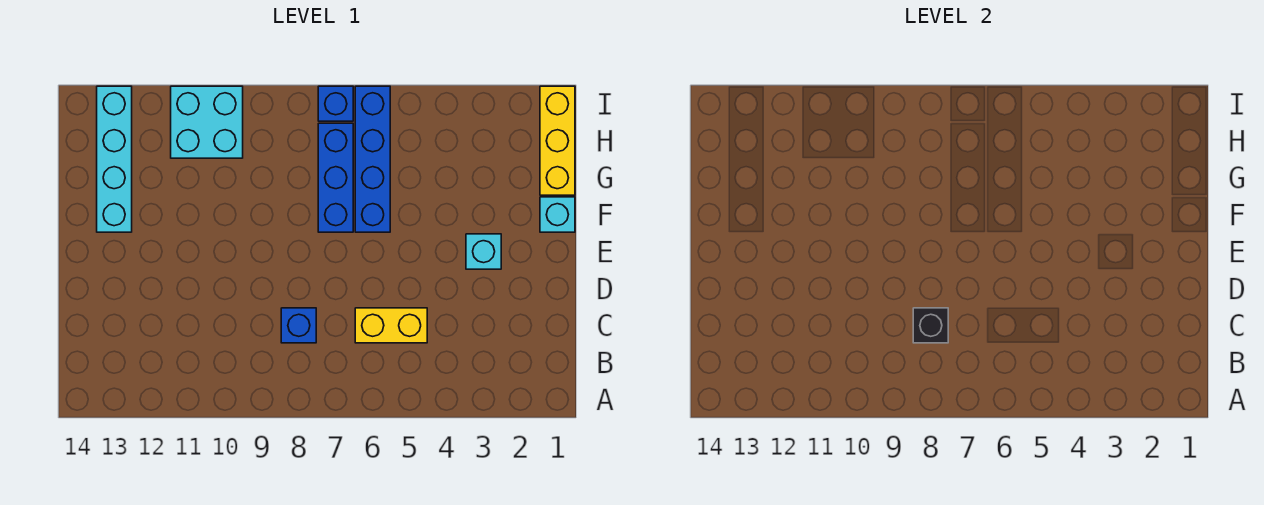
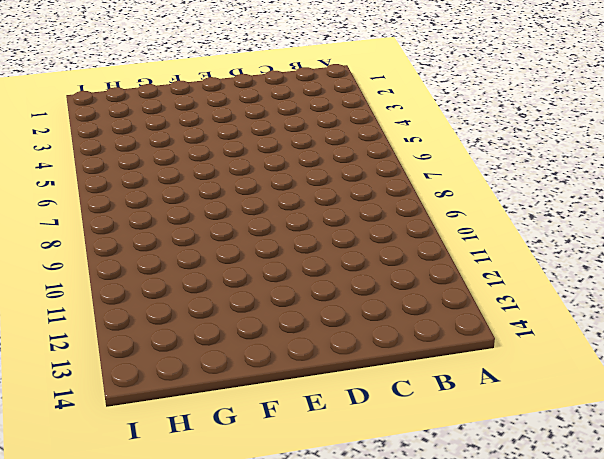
none -> yellow 1x2 brick [355,308,427,343]
none -> blue 1x1 brick [281,308,316,343]

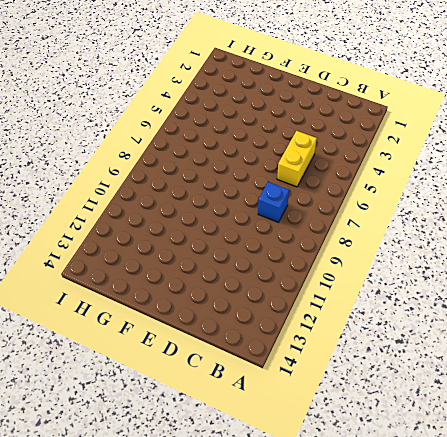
none -> cyan 1x1 brick [466,234,501,269]
none -> cyan 1x1 brick [540,197,575,232]

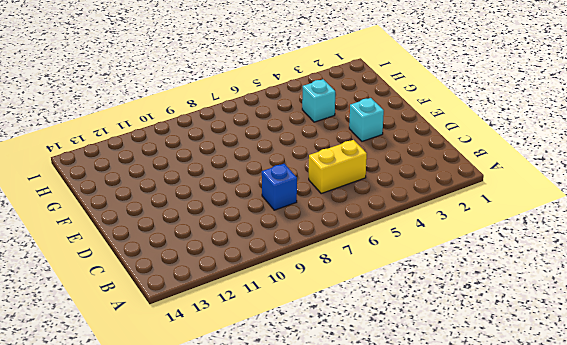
cyan 1x1 brick [302,79,335,122] -> cyan 1x1 brick moved to [540,197,575,232]
none -> blue 1x4 brick [355,86,390,232]
none -> blue 1x3 brick [318,123,353,232]

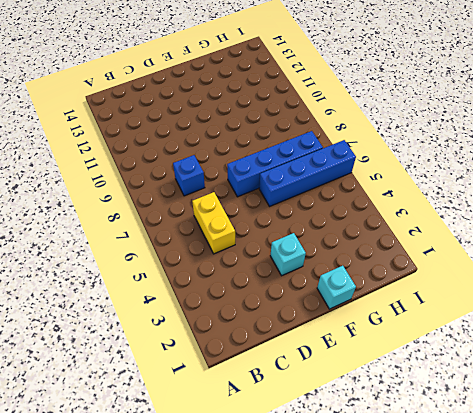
blue 1x4 brick [227,131,323,197] -> blue 1x3 brick [318,123,353,232]
none -> cyan 1x4 brick [97,86,132,232]
none -> yellow 1x3 brick [540,86,575,195]

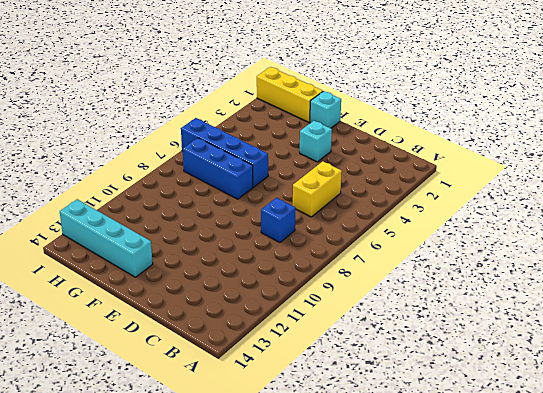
none -> cyan 2x2 brick [171,86,243,158]
none -> blue 1x1 brick [318,86,353,121]

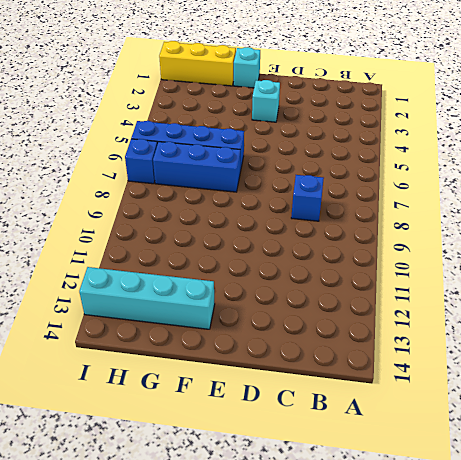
none -> yellow 1x2 brick [355,308,427,343]
none -> cyan 2x2 brick [171,86,243,158]

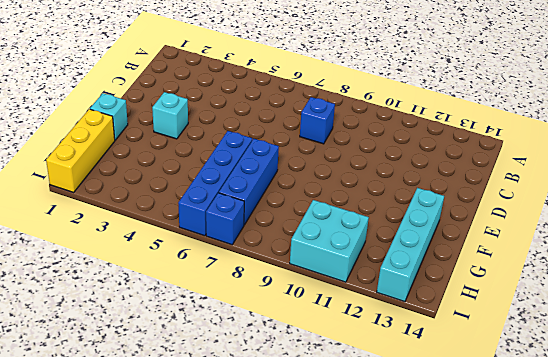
none -> yellow 1x2 brick [355,308,427,343]
none -> black 1x1 brick [913,308,948,343]

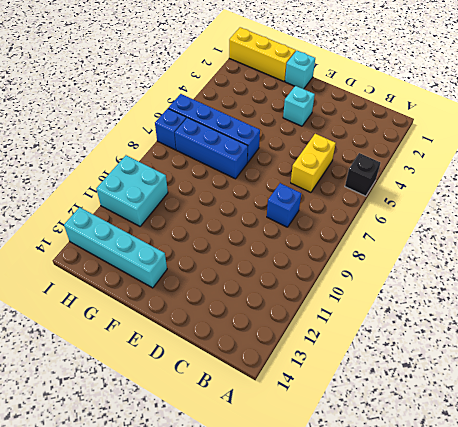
black 1x1 brick [345,153,380,196] -> black 1x1 brick moved to [913,308,948,343]

